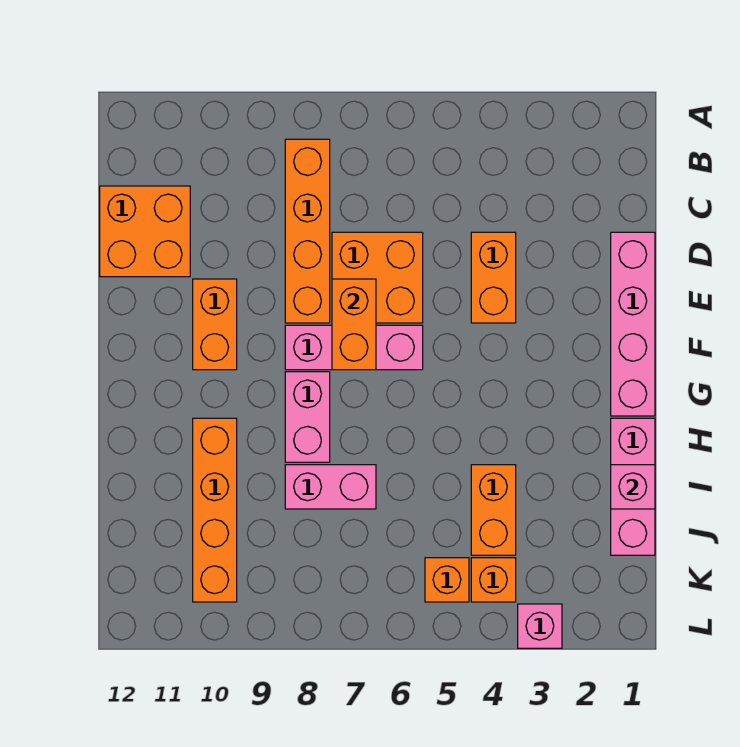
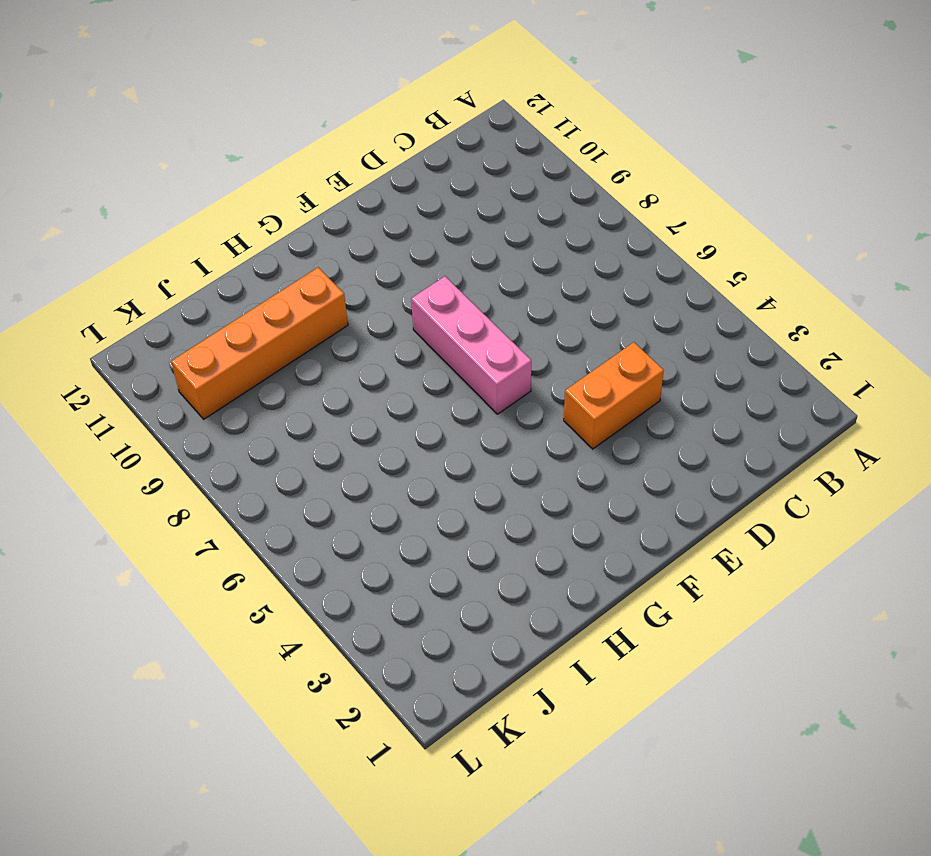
none -> orange 1x4 brick [285,139,330,323]
none -> orange 2x2 brick [100,186,190,277]
none -> pink 1x4 brick [611,232,655,416]

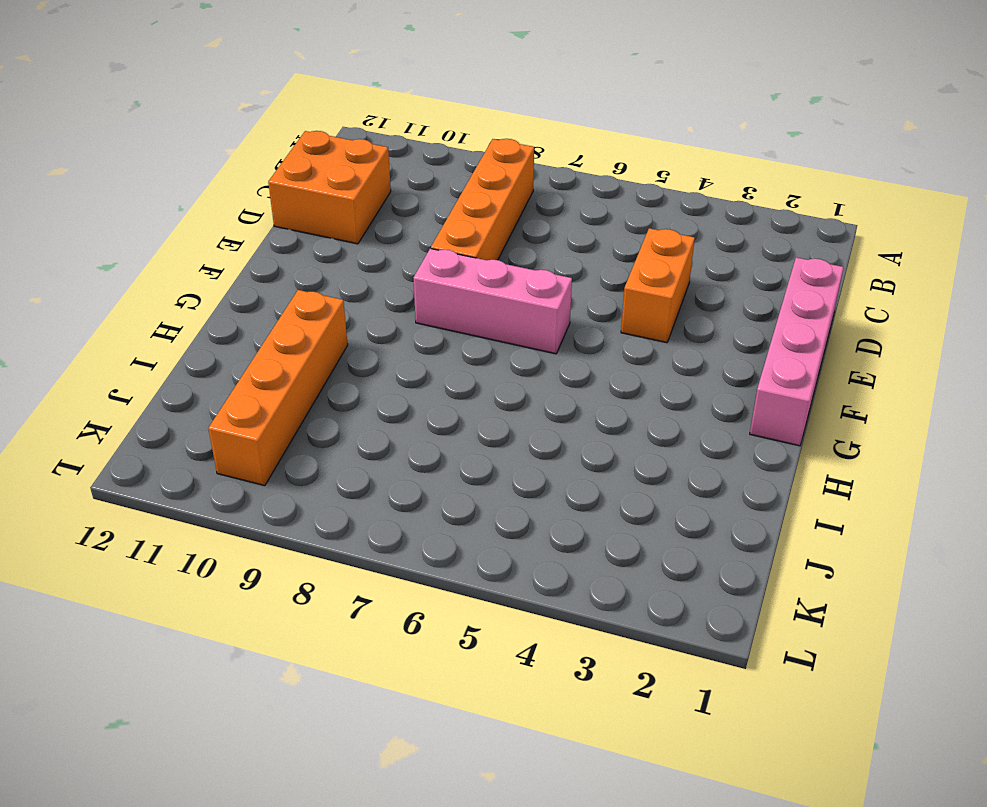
none -> orange 2x2 brick [332,232,423,323]
none -> orange 1x2 brick [193,279,237,370]
none -> pink 1x2 brick [285,372,330,462]

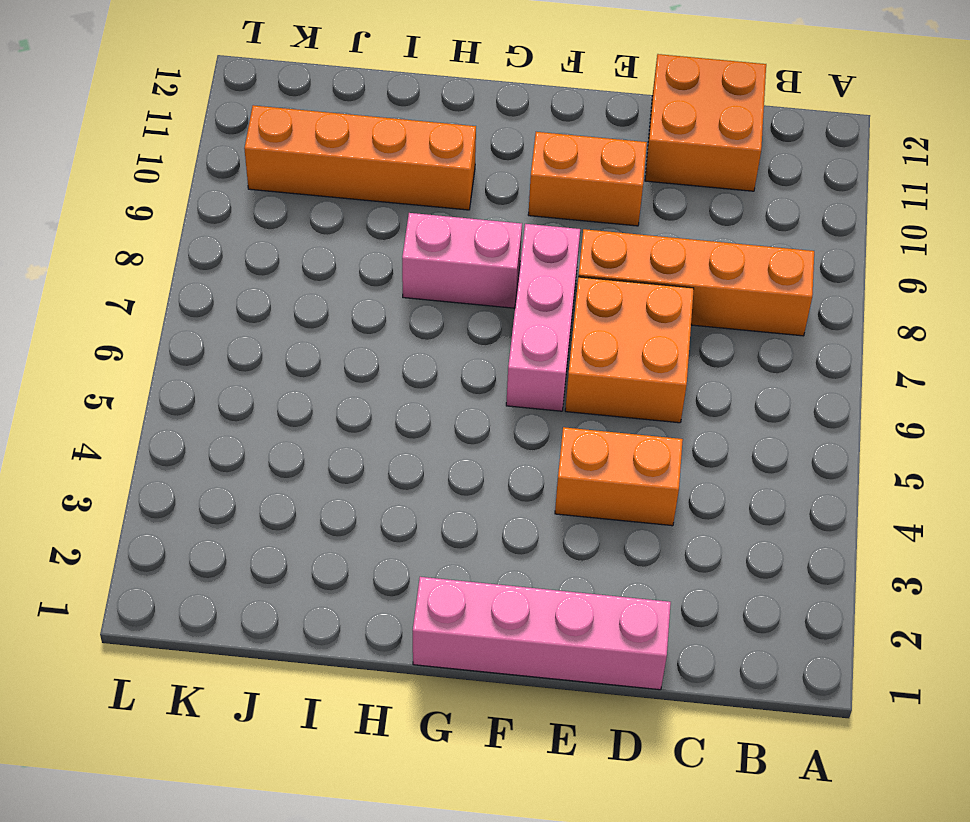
none -> pink 1x3 brick [611,418,655,555]
none -> orange 1x2 brick [471,465,516,555]
none -> pink 1x2 brick [285,465,376,509]

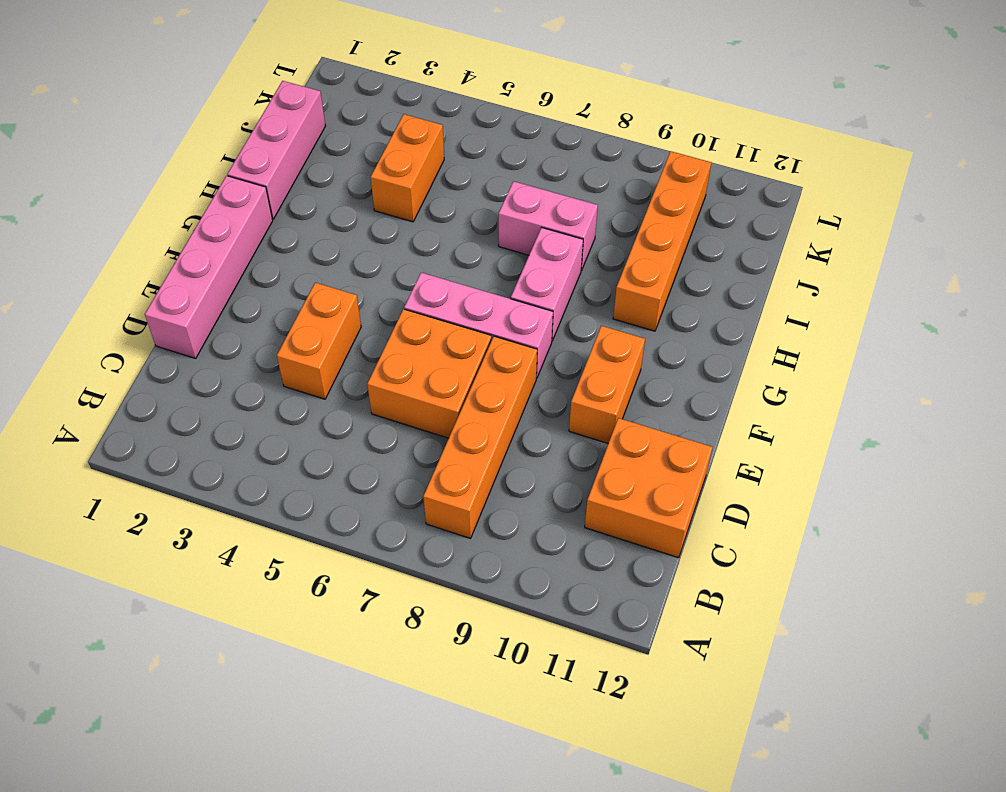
none -> orange 1x1 brick [471,558,516,602]
none -> orange 1x1 brick [425,558,469,602]
none -> pink 1x1 brick [518,604,562,648]

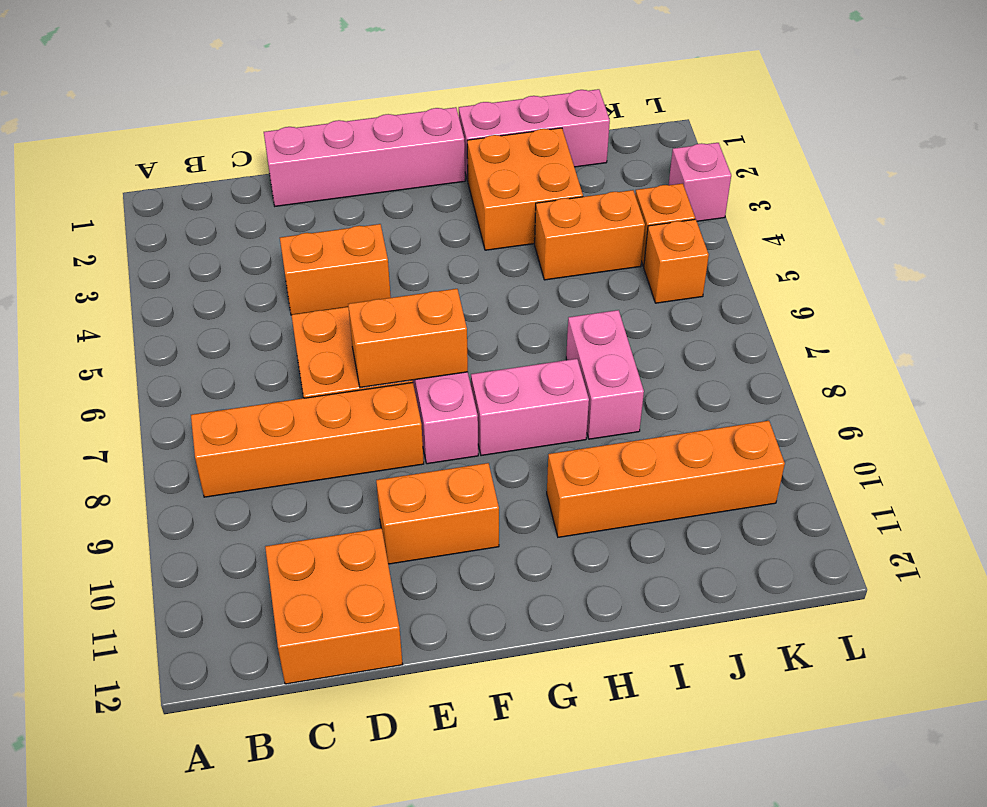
orange 2x2 brick [467,128,583,250] -> none
none -> pink 1x1 brick [611,465,655,509]

